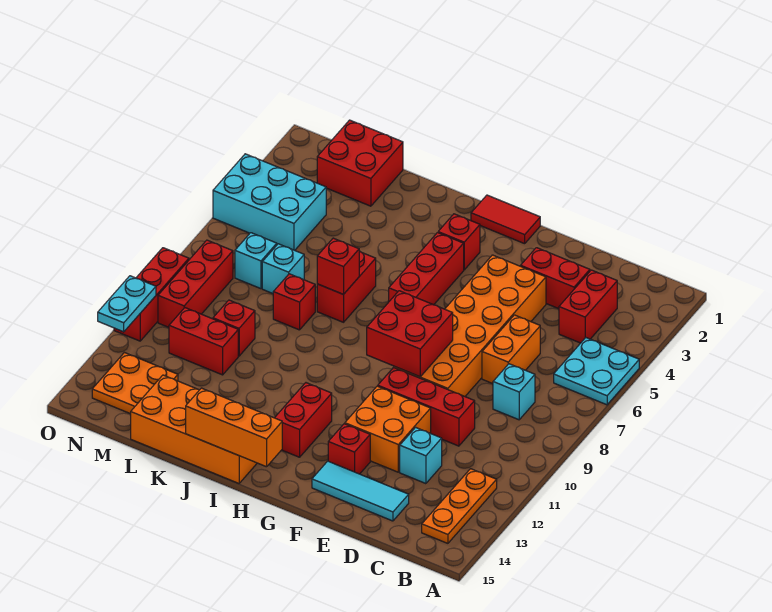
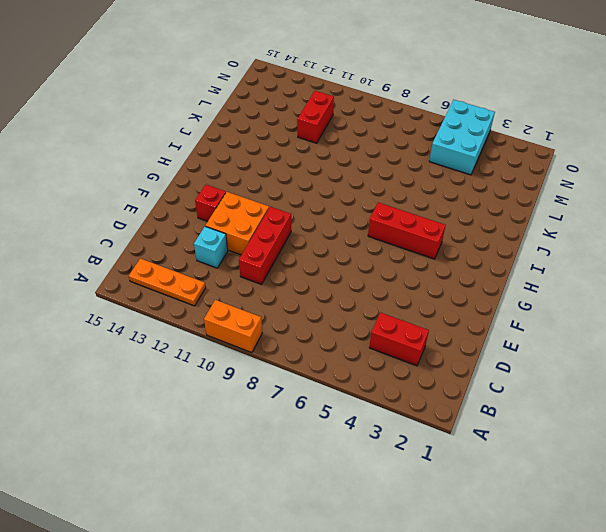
orange 1x2 brick [204,300,262,353] -> orange 1x2 brick moved to [482,315,540,384]
none -> cyan 2x2 plate [554,338,639,405]
none -> cyan 1x1 brick [493,364,535,420]
none -> red 1x2 brick [521,248,590,309]
none -> cyan 1x3 tile [312,461,409,521]

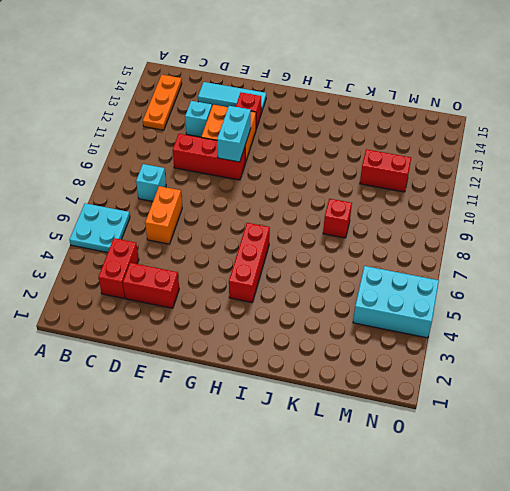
cyan 1x2 brick [217,106,251,162] -> none
none -> orange 2x6 brick [394,255,546,396]
none -> red 1x2 tile [471,195,540,244]
none -> red 1x1 brick [438,214,480,270]
none -> red 1x2 brick [275,383,332,457]

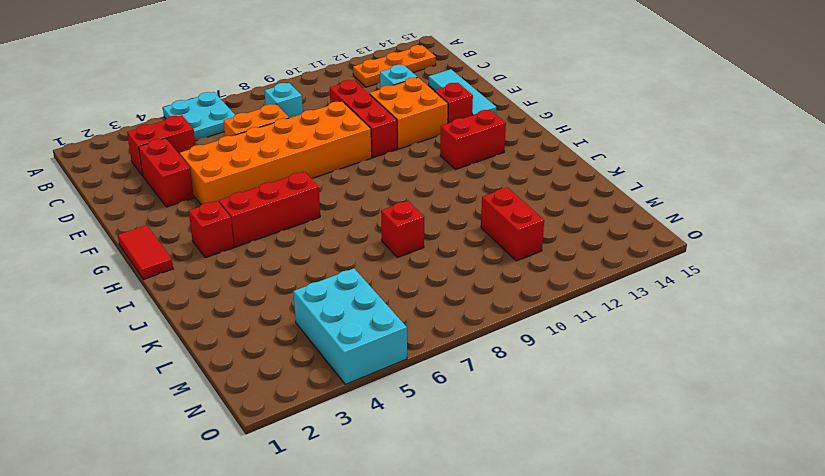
none -> orange 2x4 brick [131,375,257,483]
none -> red 1x2 brick [317,251,376,322]
none -> red 2x2 brick [317,120,403,206]
none -> cyan 1x1 brick [262,244,304,293]

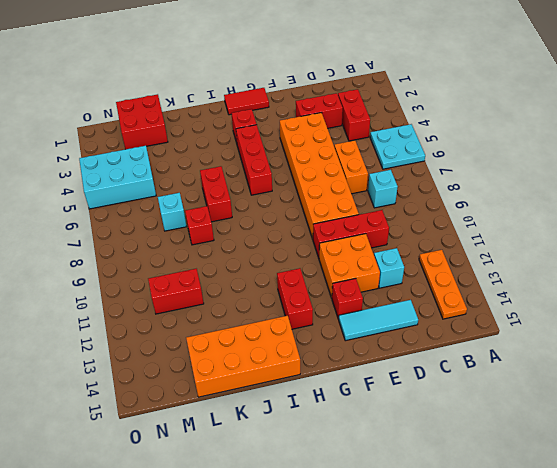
none -> red 1x1 brick [213,300,255,356]
none -> cyan 1x1 brick [235,233,277,289]
none -> orange 2x2 plate [92,353,178,414]
none -> red 1x3 brick [158,240,233,327]

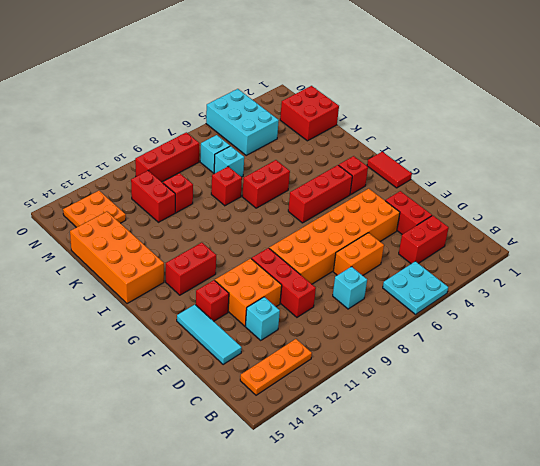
none -> red 1x3 brick [114,248,189,341]
none -> red 2x2 brick [367,291,453,377]
none -> orange 1x3 brick [186,388,282,467]
none -> red 1x1 brick [317,238,359,294]

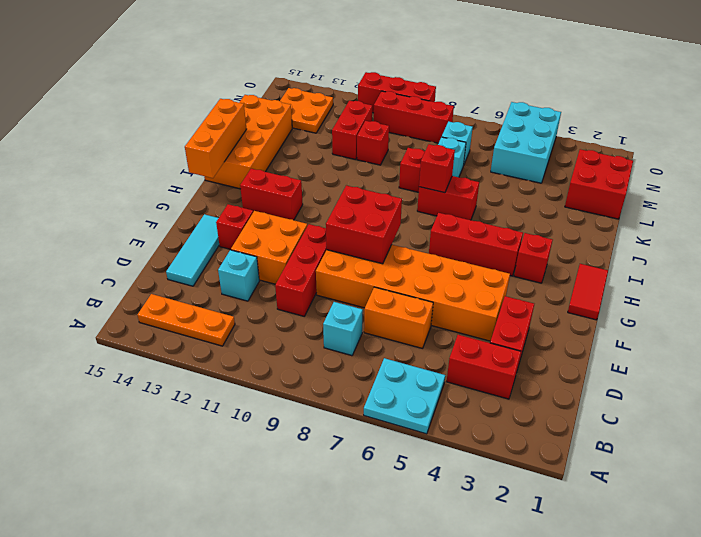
none -> cyan 1x2 plate [98,276,156,332]

